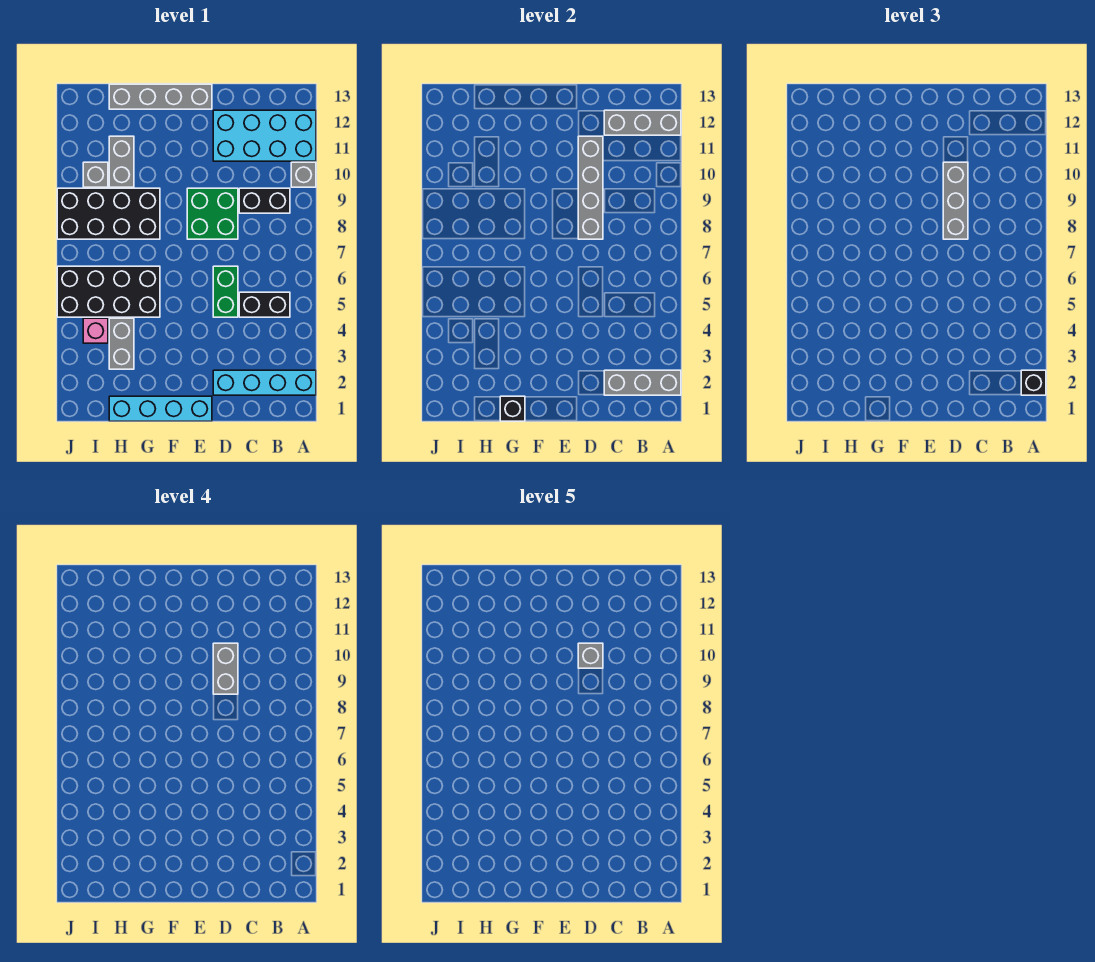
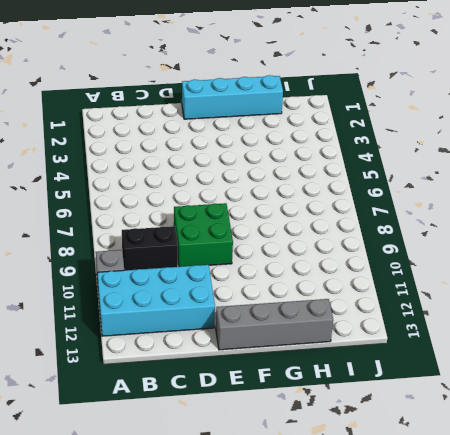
none -> cyan 1x4 brick [213,370,316,395]
none -> black 1x2 brick [239,292,290,317]
none -> green 1x2 brick [213,266,238,317]

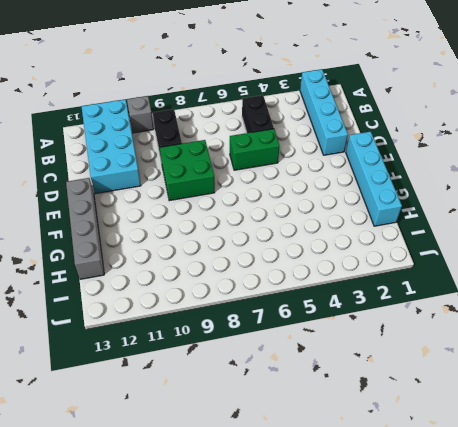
none -> black 2x4 brick [57,266,160,317]
none -> black 2x4 brick [57,188,160,239]
none -> grey 1x2 brick [109,318,134,369]

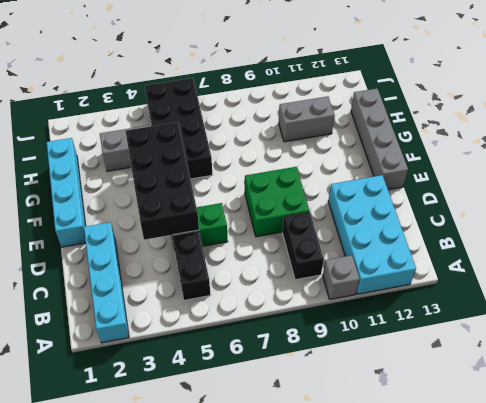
black 2x4 brick [126,122,199,240] -> black 2x4 brick moved to [57,188,160,239]
none -> pink 1x1 brick [83,318,108,343]
none -> grey 1x1 brick [83,162,108,187]
none -> grey 1x3 brick [604,370,681,395]

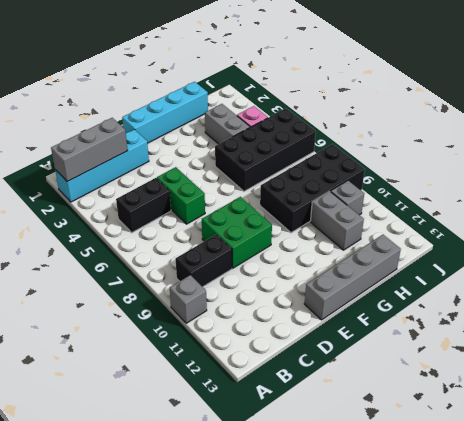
none -> cyan 2x4 brick [213,110,316,161]
none -> grey 1x3 brick [604,110,681,135]
none -> grey 1x4 brick [578,136,603,239]

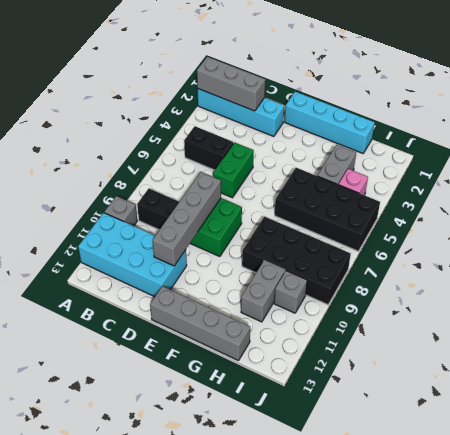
none -> grey 1x3 brick [604,110,681,135]
none -> black 1x1 brick [500,396,525,421]
none -> black 1x1 brick [1021,370,1046,395]

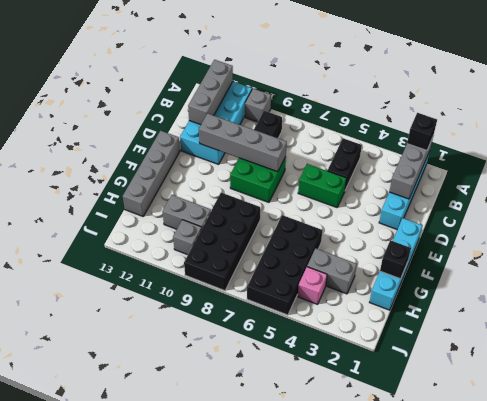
none -> grey 1x3 brick [943,162,968,239]
none -> grey 1x2 brick [213,643,238,694]
none -> grey 1x1 brick [578,643,603,668]

